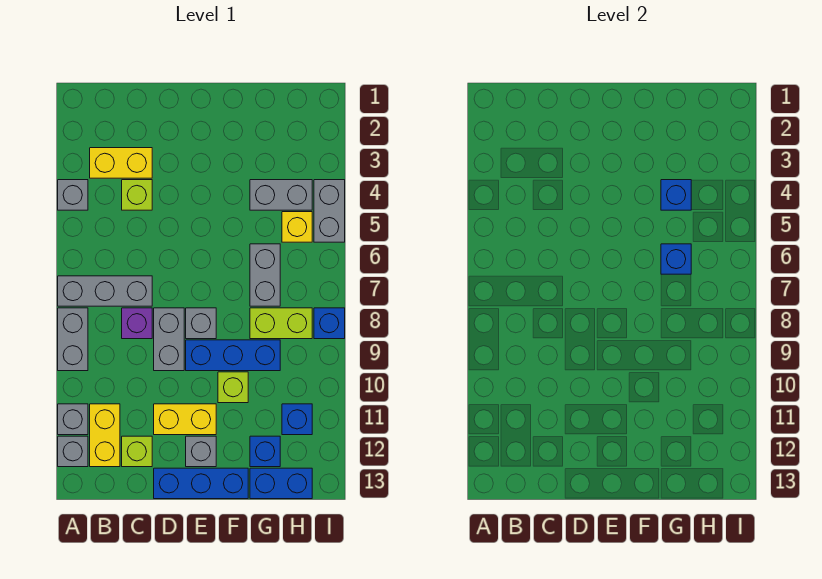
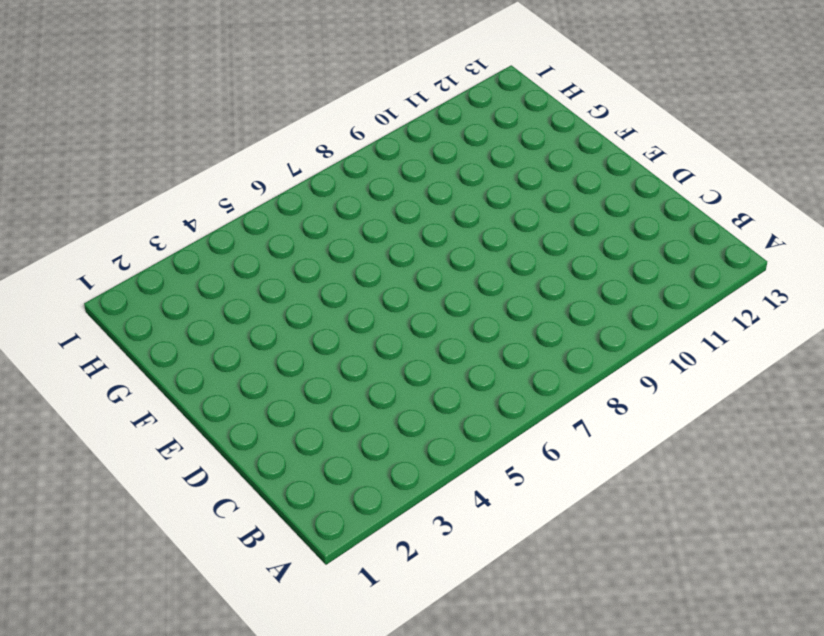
none -> grey 1x1 brick [58,180,88,210]
none -> grey 1x3 brick [58,276,152,306]
none -> grey 1x2 brick [58,308,88,371]

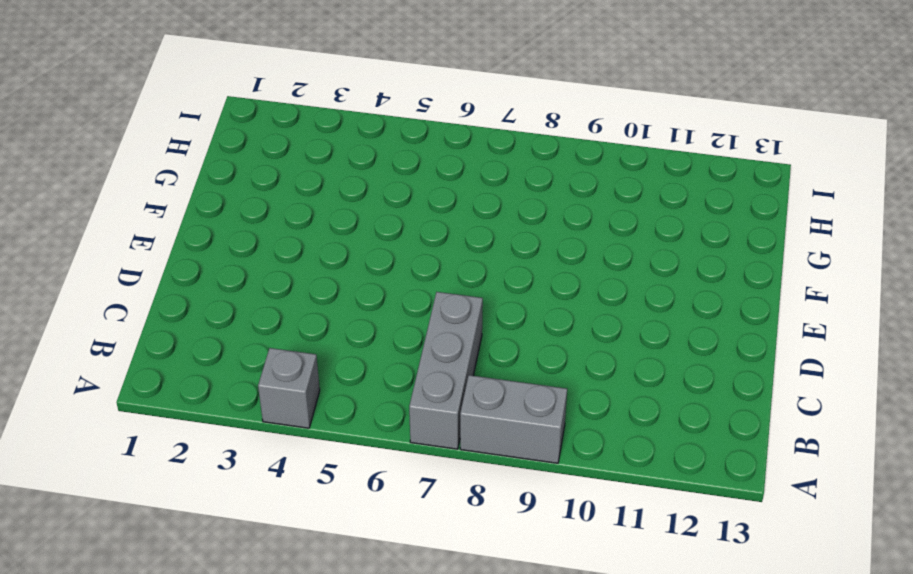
none -> grey 1x1 brick [58,404,88,435]
none -> grey 1x1 brick [58,436,88,467]
none -> yellow 1x2 brick [90,148,152,178]

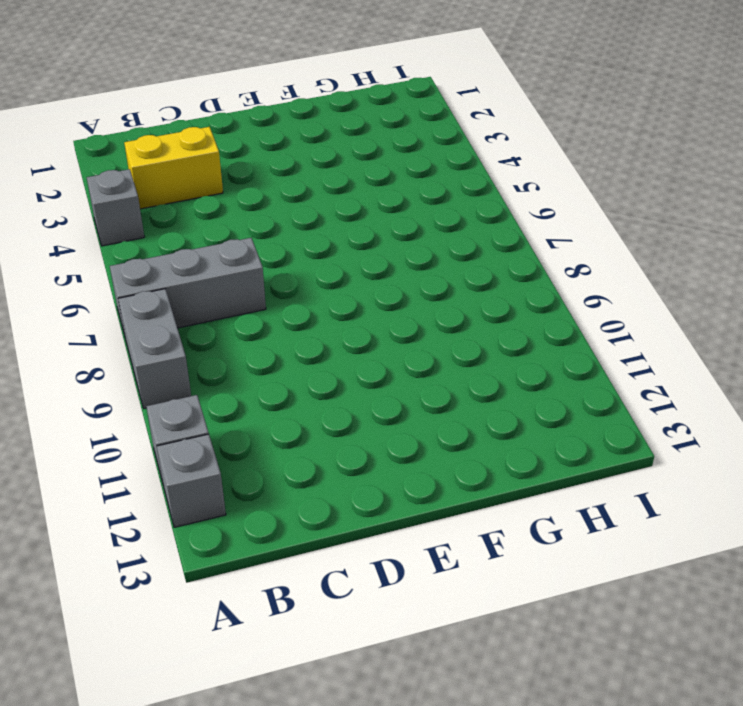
none -> yellow 1x2 brick [90,404,120,467]
none -> lime 1x1 brick [122,180,152,210]
none -> purple 1x1 brick [122,308,152,339]

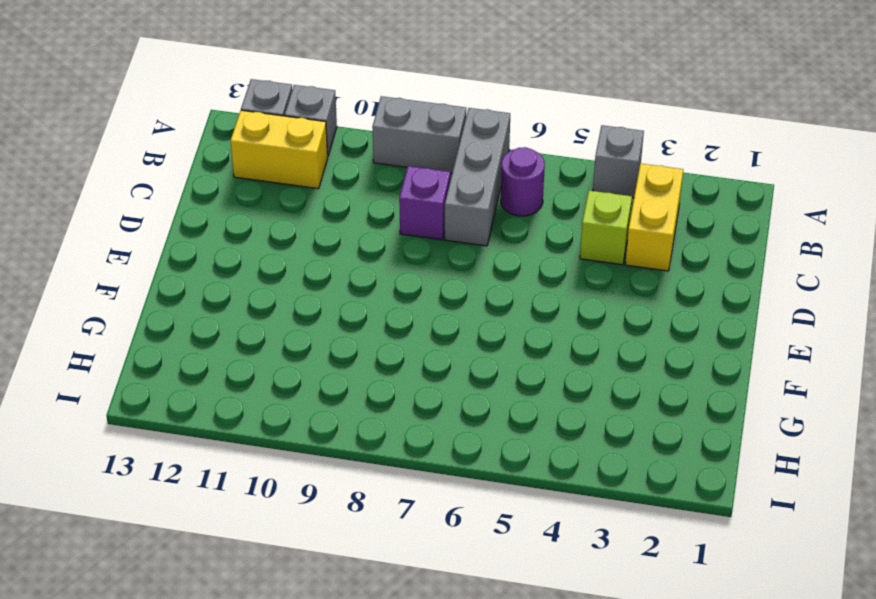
purple 1x1 round brick [501,147,545,216] -> none
none -> lime 1x1 brick [122,436,152,467]
none -> grey 1x2 brick [154,308,184,371]
none -> yellow 1x2 brick [154,404,216,435]

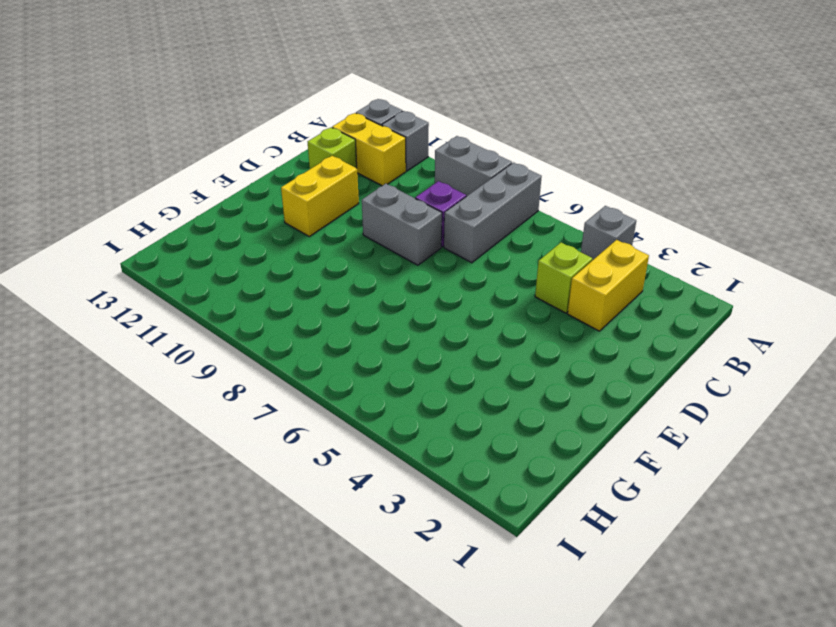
none -> blue 1x3 brick [154,468,248,499]
none -> grey 1x1 brick [186,308,216,339]
none -> blue 1x3 brick [186,340,280,371]

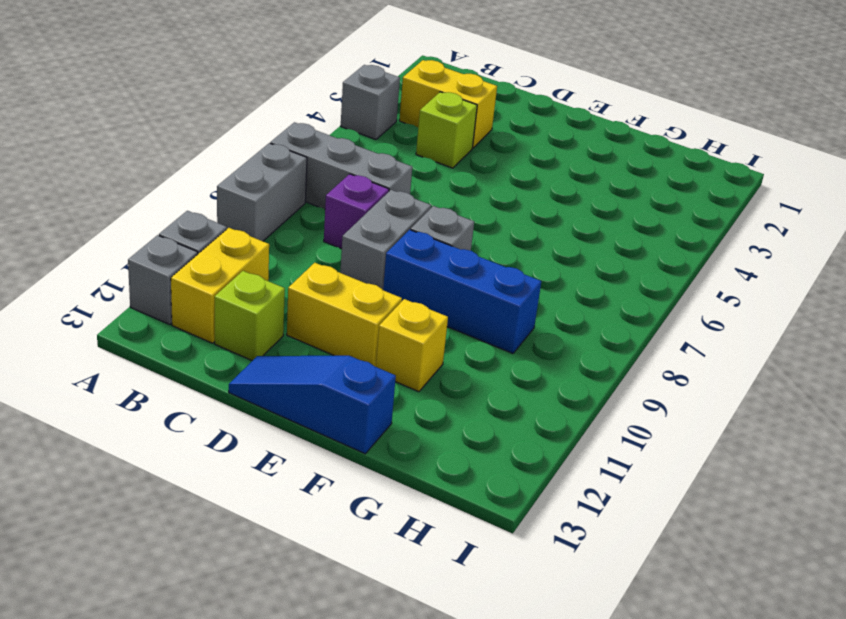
blue 1x3 slope [229,356,396,454] -> blue 1x3 brick [154,468,248,499]
yellow 1x1 brick [376,299,448,392] -> yellow 1x1 brick moved to [282,212,312,242]
none -> grey 1x1 brick [186,436,216,467]
none -> lime 1x1 brick [218,372,248,403]
none -> grey 1x2 brick [250,180,312,210]

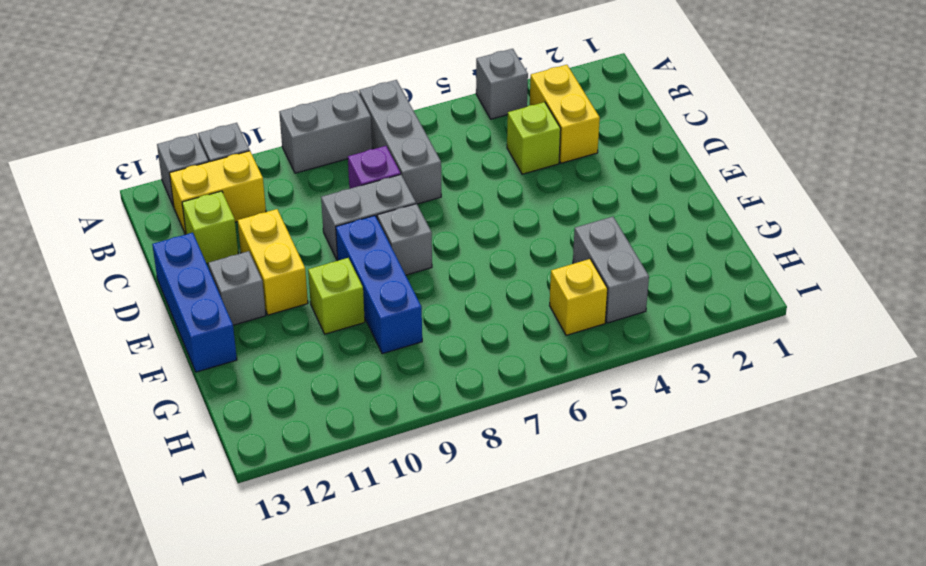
none -> grey 1x2 brick [250,244,280,306]
none -> lime 1x2 brick [250,308,312,339]
none -> blue 1x1 brick [250,436,280,467]

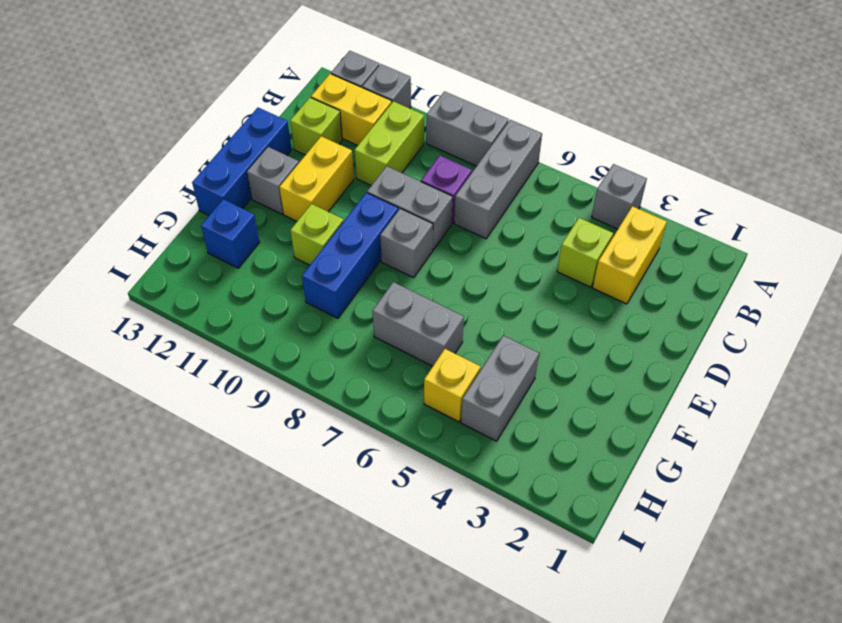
lime 1x2 brick [355,101,424,185] -> lime 1x2 brick moved to [250,308,312,339]
none -> blue 1x2 brick [250,468,312,499]
none -> blue 1x1 brick [282,404,312,435]
none -> grey 1x2 brick [314,180,345,242]

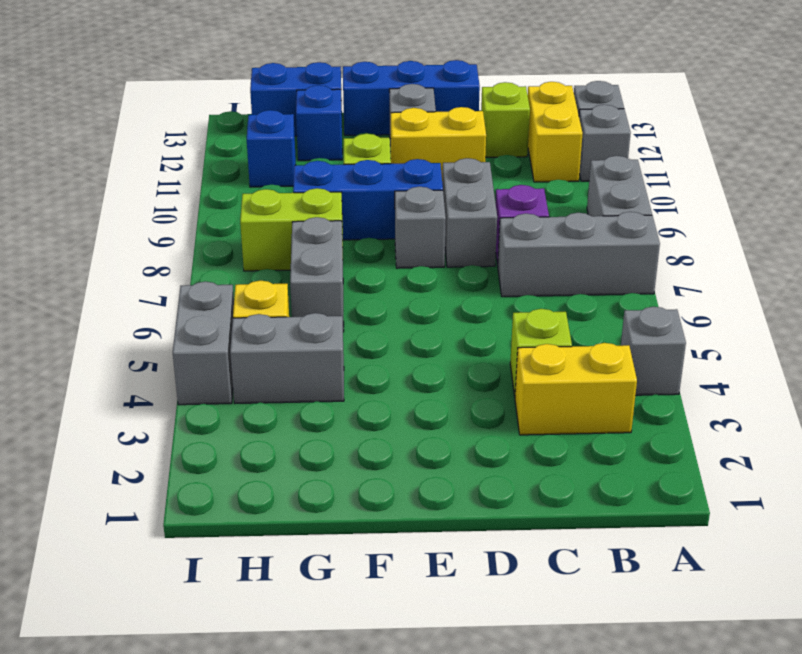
none -> blue 1x1 brick [314,308,345,339]
none -> blue 1x1 brick [661,180,691,210]
none -> blue 1x1 brick [661,244,691,274]

